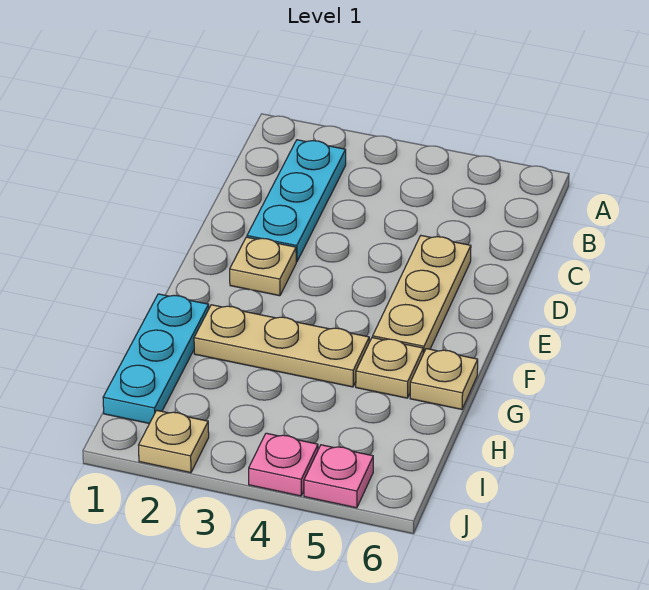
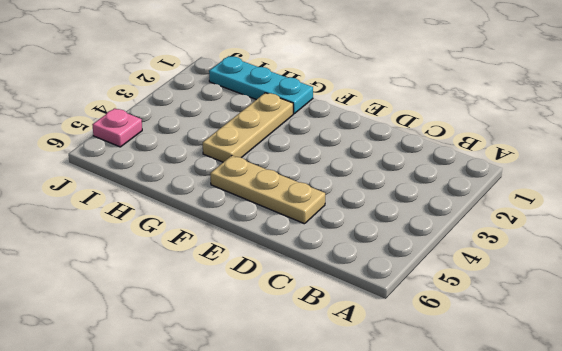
none -> cyan 1x3 plate [247,140,346,262]
none -> tan 1x1 plate [230,237,296,296]

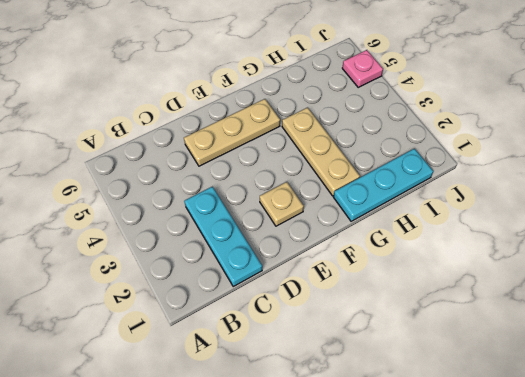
cyan 1x3 plate [184,187,262,287] -> cyan 1x3 plate turned to [247,140,346,262]
none -> tan 1x1 plate [356,338,423,398]
none -> tan 1x1 plate [410,349,478,409]

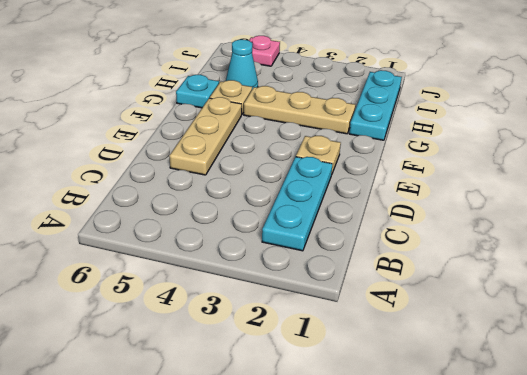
cyan 1x1 plate [176,75,219,108] -> tan 1x1 plate [410,349,478,409]
cyan 1x1 cone [226,40,258,89] -> none
none -> tan 1x1 plate [139,410,209,473]
none -> pink 1x1 plate [249,433,318,496]

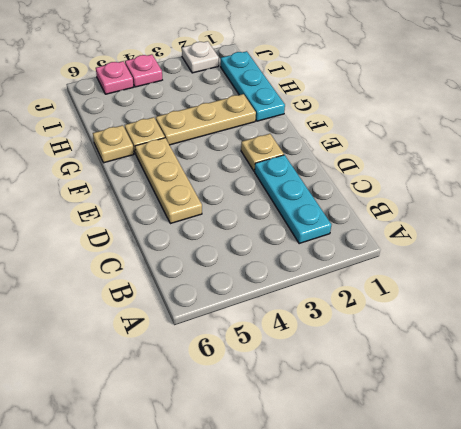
white 1x1 plate [182,41,219,73] -> tan 1x1 plate [139,410,209,473]

